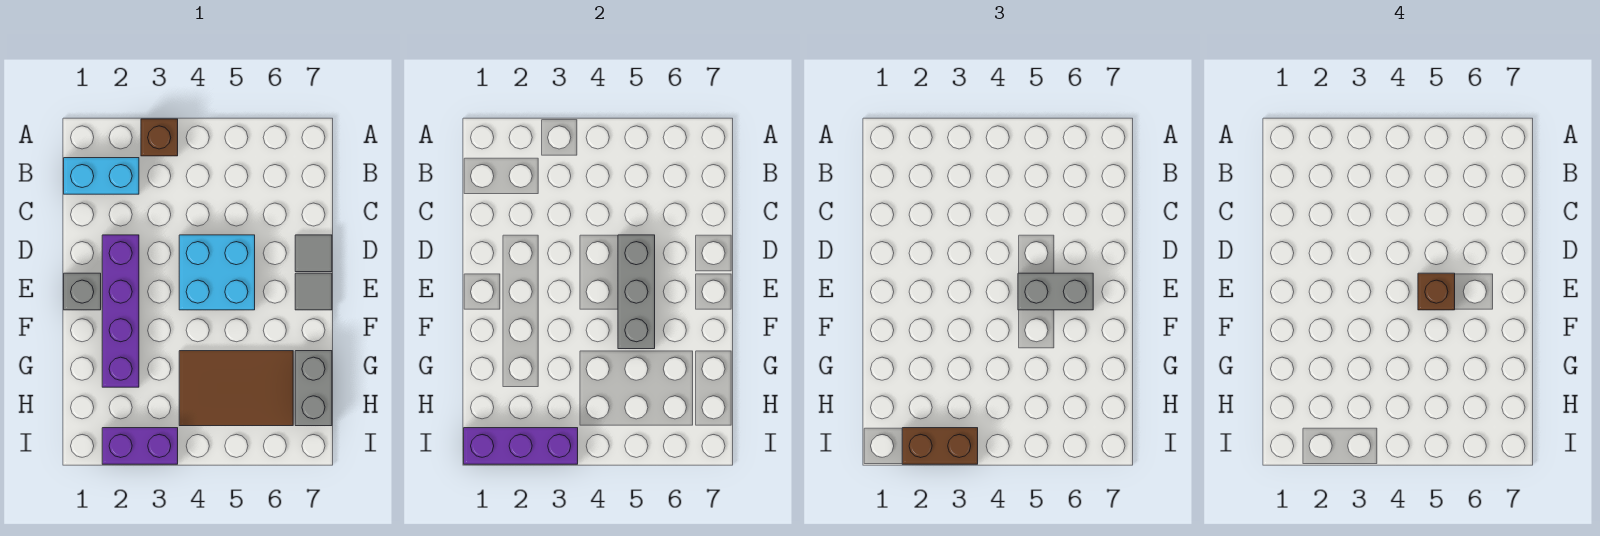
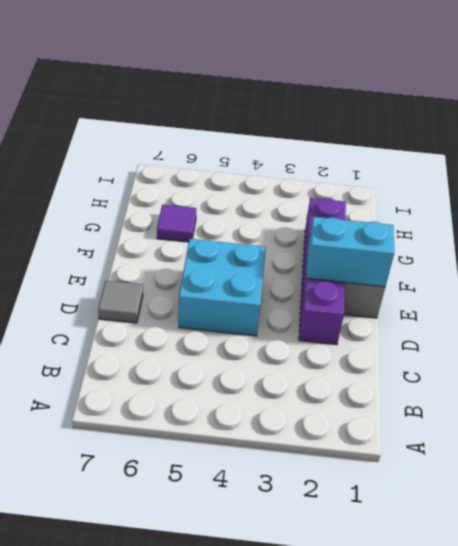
cyan 1x2 brick [306,217,394,287] -> cyan 1x2 brick moved to [64,158,139,194]
purple 1x1 tile [157,205,196,242] -> brown 2x3 tile [179,351,293,426]
none -> brown 1x1 brick [141,119,178,156]
none -> grey 1x1 tile [295,273,332,310]
none -> grey 1x2 brick [295,351,332,426]

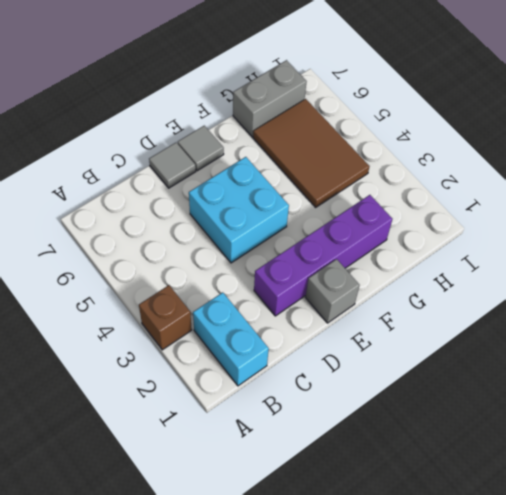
none -> purple 1x2 brick [102,428,178,464]
none -> grey 1x3 brick [618,235,655,349]
none -> purple 1x3 brick [464,428,578,464]

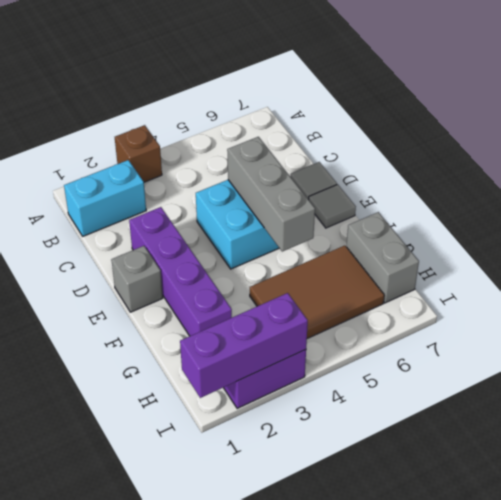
none -> grey 1x2 brick [1018,273,1093,310]
none -> brown 1x2 brick [902,428,978,464]
none -> brown 1x1 brick [1418,273,1455,310]

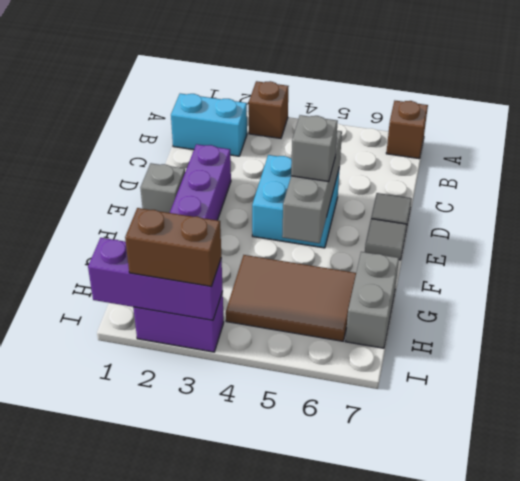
brown 1x1 brick [386,101,428,159] -> brown 1x1 brick moved to [1418,273,1455,310]
grey 1x1 brick [291,115,338,182] -> grey 1x2 brick [1018,273,1093,310]

